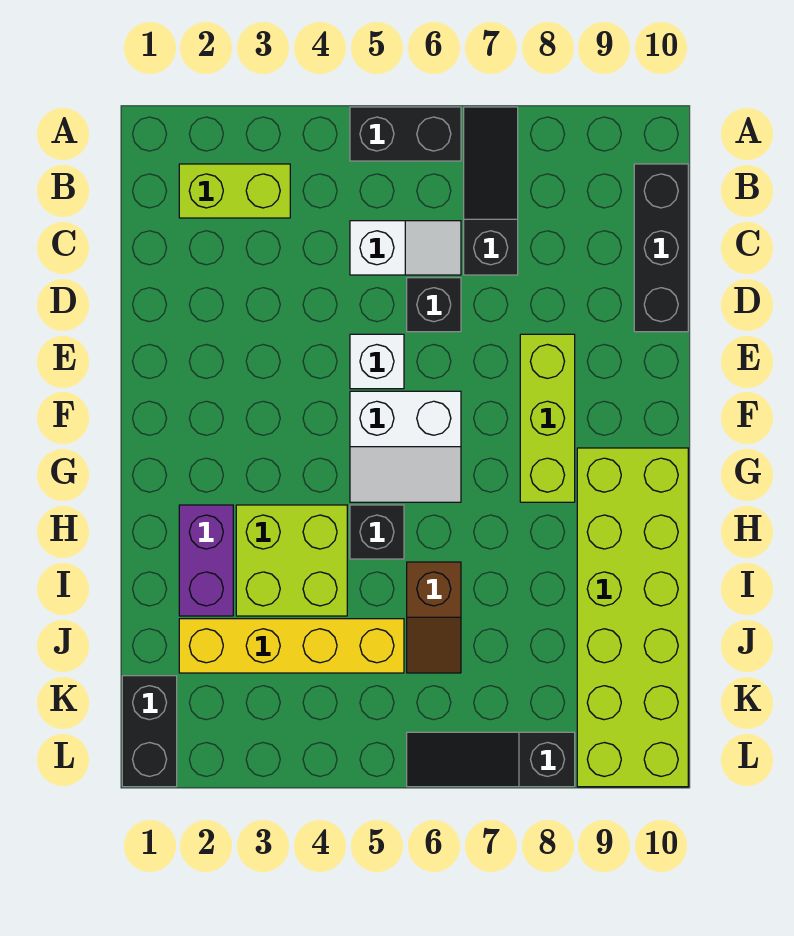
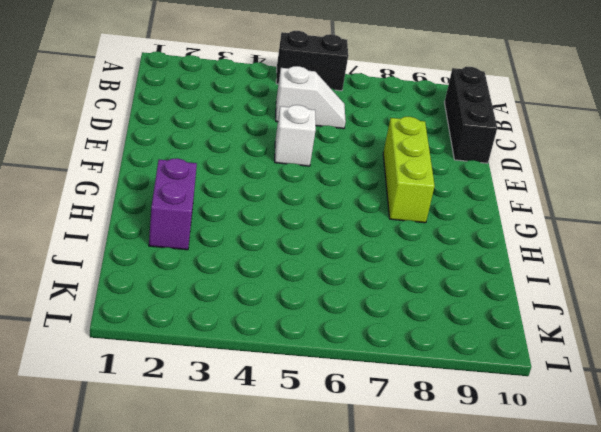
none -> black 1x3 slope [464,107,518,275]
none -> lime 1x2 brick [179,164,290,218]
none -> black 1x1 brick [407,278,461,332]

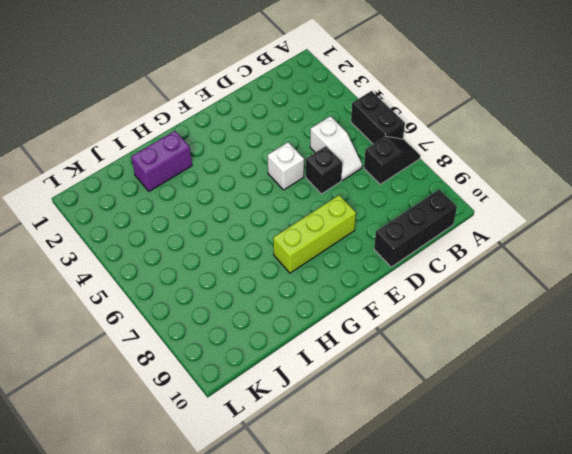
black 1x2 slope [364,136,420,184] -> black 1x3 slope [464,107,518,275]
none -> lime 1x2 brick [179,164,290,218]
none -> white 2x2 slope [350,391,461,502]
none -> lime 2x6 brick [577,448,688,787]

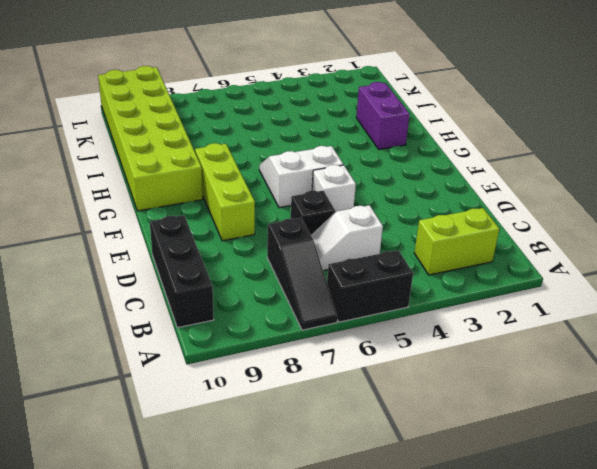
none -> lime 2x2 brick [236,505,347,616]
none -> black 1x1 brick [350,505,404,559]
none -> brown 1x2 slope [407,562,461,673]

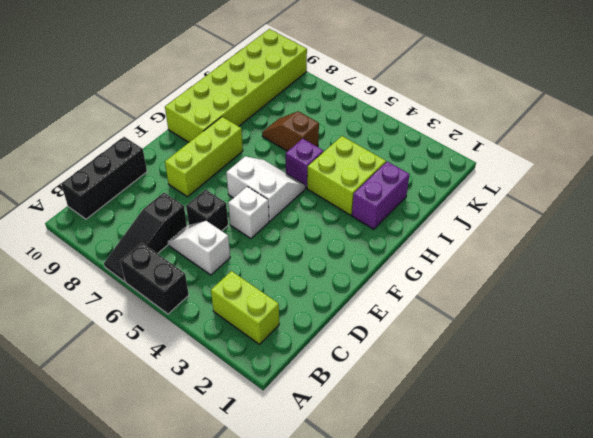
purple 1x1 brick [286,139,323,188] -> black 1x1 brick [350,505,404,559]
brown 1x2 slope [262,111,319,151] -> brown 1x2 slope turned to [407,562,461,673]
none -> yellow 1x4 brick [179,619,404,673]
none -> black 1x2 brick [122,676,177,787]
none -> black 1x3 slope [407,732,575,787]

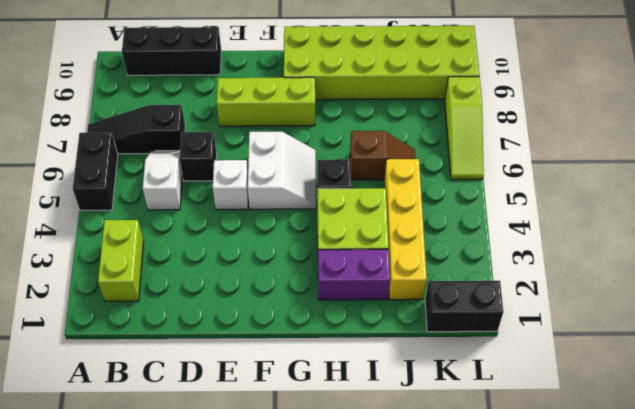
lime 1x3 slope [445,76,484,180] -> black 1x3 slope [407,732,575,787]

